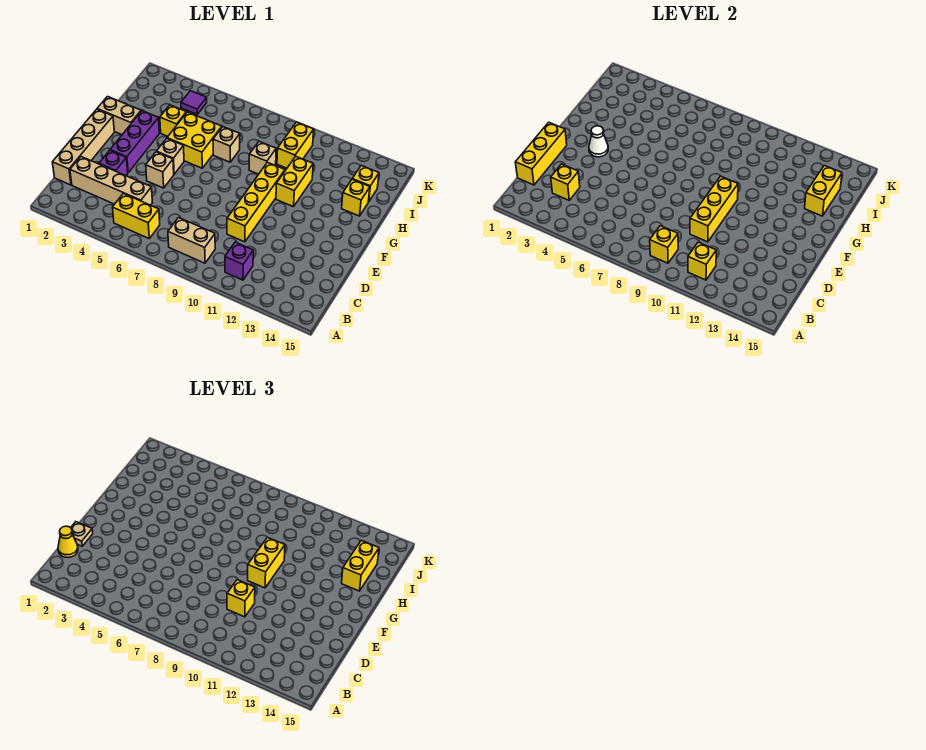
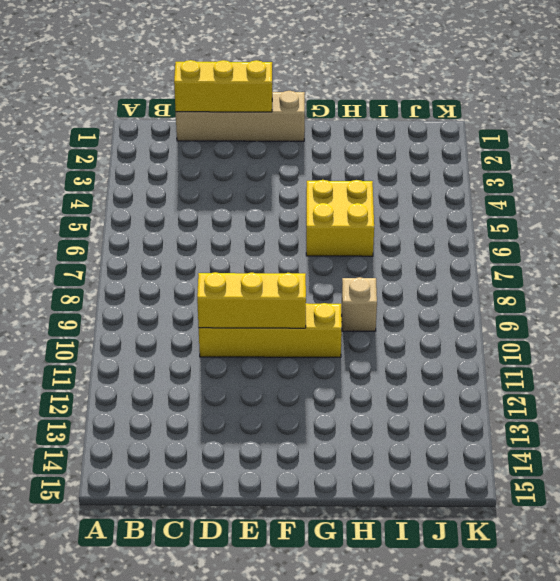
none -> yellow 1x2 brick [112,194,160,238]
none -> tan 1x2 brick [168,218,215,263]
none -> purple 1x1 brick [225,242,253,280]
none -> tan 1x4 brick [70,157,153,205]

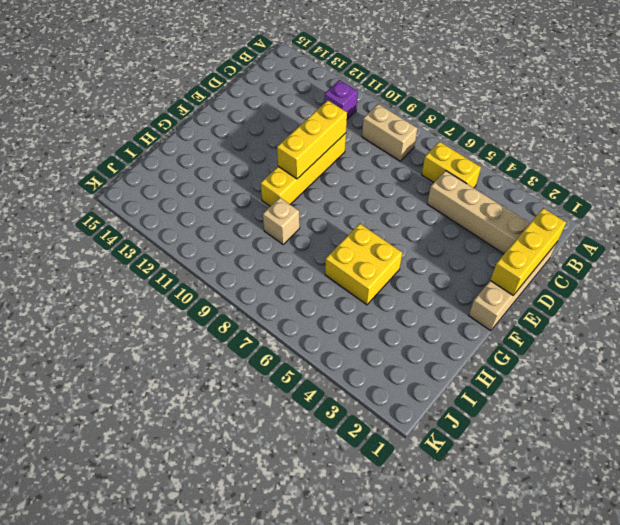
none -> purple 1x1 brick [99,150,128,176]
none -> purple 1x3 brick [110,111,159,173]
none -> tan 1x1 brick [146,152,174,188]
none -> tan 1x1 brick [156,138,184,174]

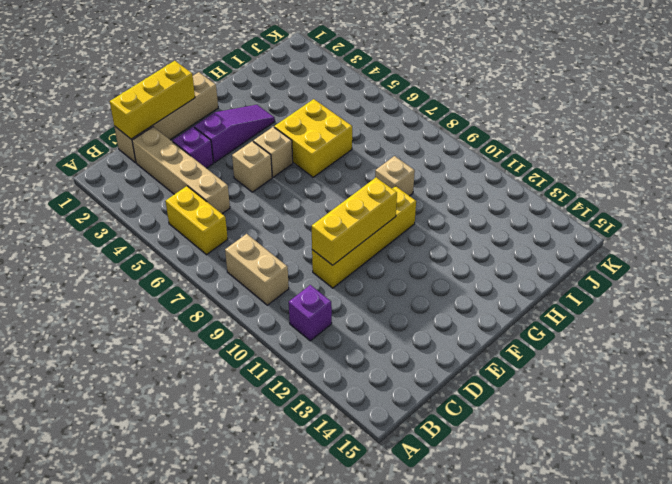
purple 1x3 slope [194,105,275,163] -> purple 1x3 brick [110,111,159,173]
none -> tan 1x2 brick [97,97,141,135]
none -> yellow 1x2 brick [276,156,313,207]
none -> yellow 1x1 brick [160,105,186,136]
none -> tan 1x1 brick [213,127,240,162]

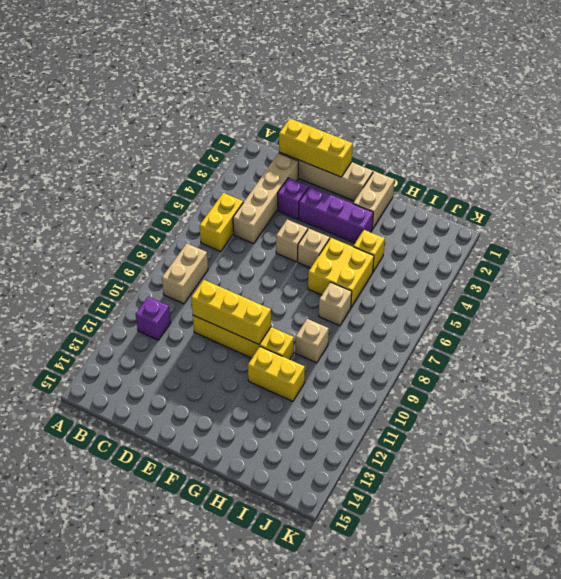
none -> yellow 1x1 brick [342,179,370,216]
none -> yellow 1x2 brick [277,122,314,168]
none -> yellow 1x1 brick [353,165,379,202]
none -> purple 1x1 tile [181,91,207,114]

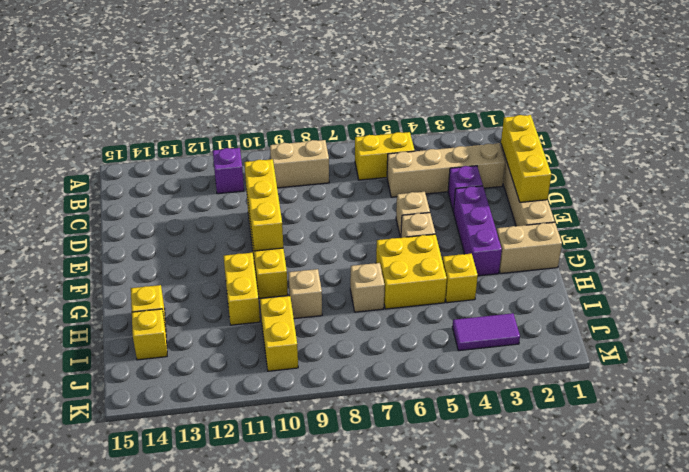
purple 1x2 tile [452,313,520,351] -> purple 1x1 tile [181,91,207,114]
none -> yellow 1x1 brick [650,226,678,263]
none -> yellow 1x1 brick [688,242,716,280]
none -> yellow 1x1 brick [551,164,580,200]
none -> white 1x1 cone [589,126,608,157]

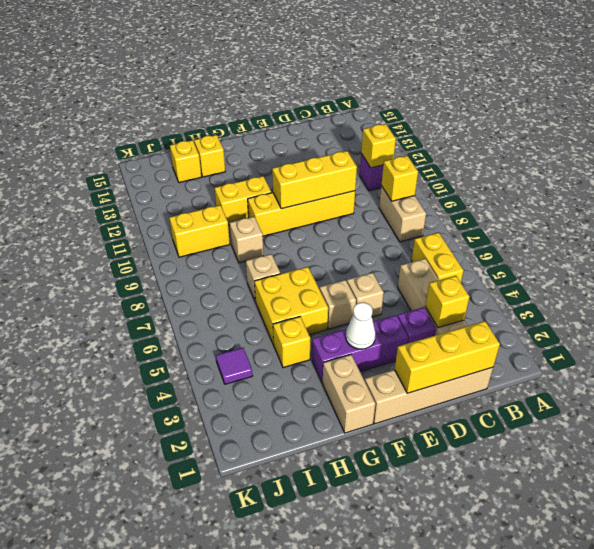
none -> yellow 1x2 brick [805,165,842,216]
none -> yellow 1x1 cone [58,526,78,558]
none -> tan 1x1 plate [71,522,93,546]
none -> yellow 1x1 brick [227,580,255,617]

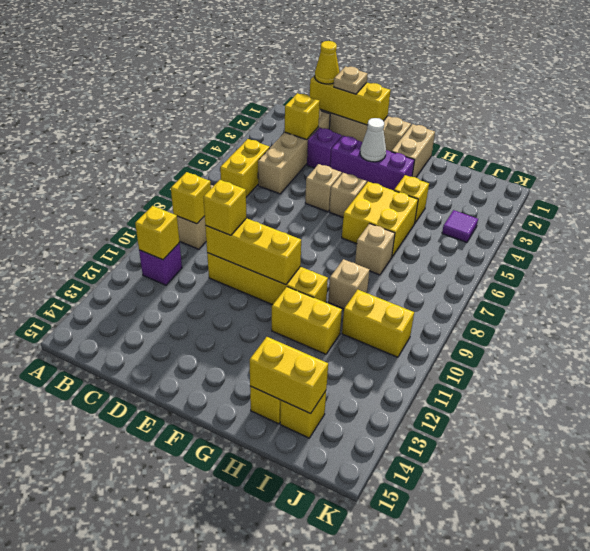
none -> yellow 1x2 brick [248,537,285,588]
none -> yellow 1x2 brick [342,540,379,591]

